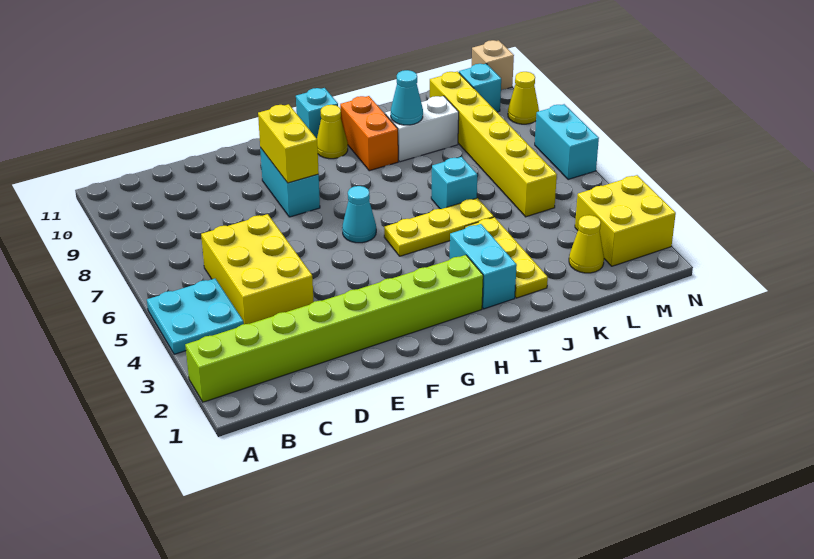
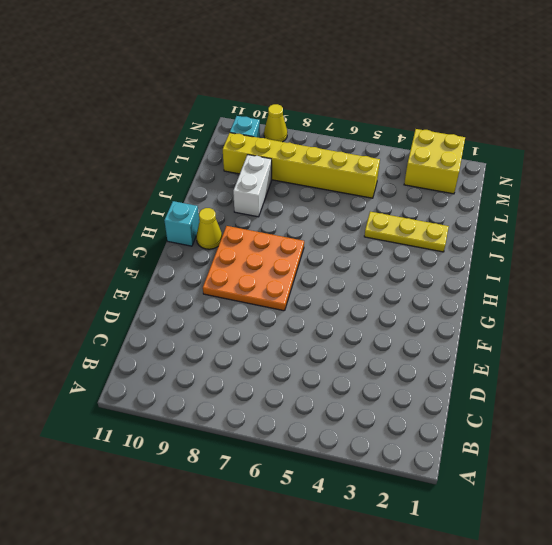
orange 3x3 plate [203,226,304,311] -> cyan 1x2 brick [260,148,320,217]
none -> lime 1x8 brick [185,255,483,402]
none -> cyan 2x2 plate [147,279,244,354]
none -> yellow 2x3 brick [201,214,314,324]

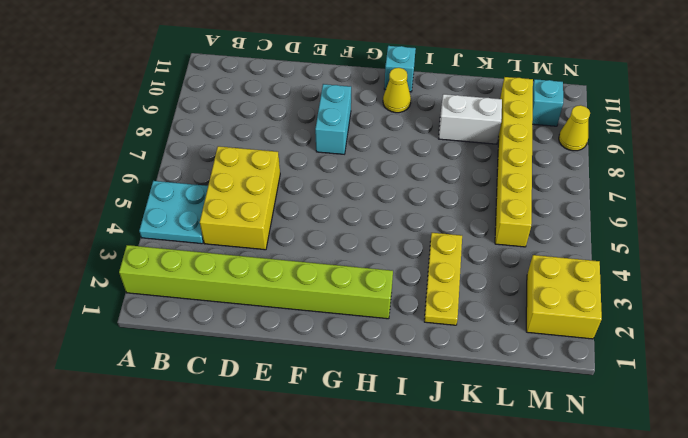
none -> cyan 1x1 cone [342,186,376,243]
none -> yellow 1x3 plate [384,198,494,256]
none -> cyan 1x2 brick [450,224,517,309]

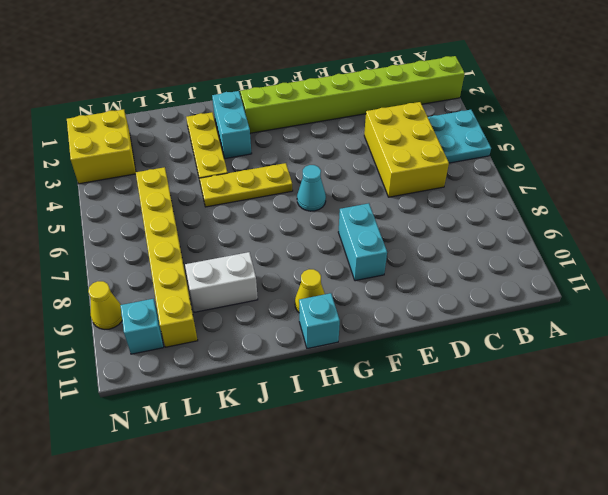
none -> orange 1x2 brick [340,96,398,171]
none -> cyan 1x1 brick [431,157,477,209]
none -> yellow 1x1 cone [569,215,604,273]

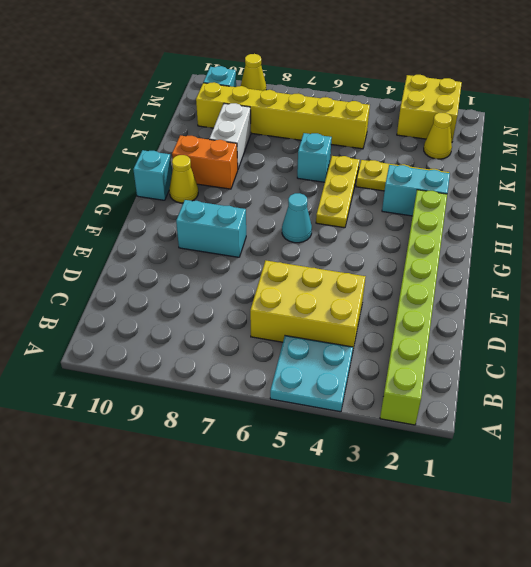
none -> cyan 1x2 brick [535,104,599,180]
none -> tan 1x1 brick [472,40,514,90]
none -> yellow 1x2 brick [258,104,319,183]

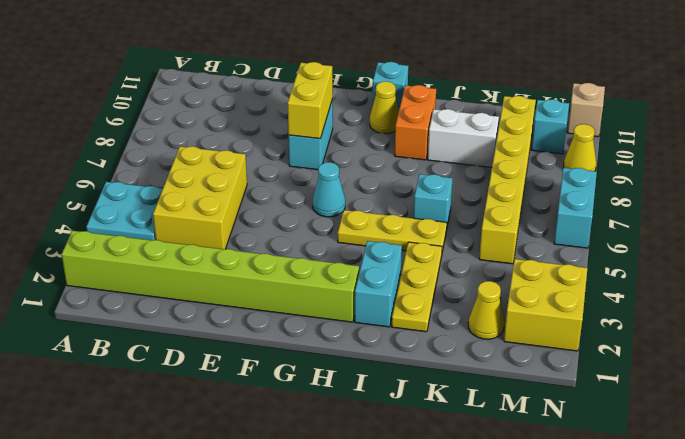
none -> cyan 1x1 cone [391,70,423,125]

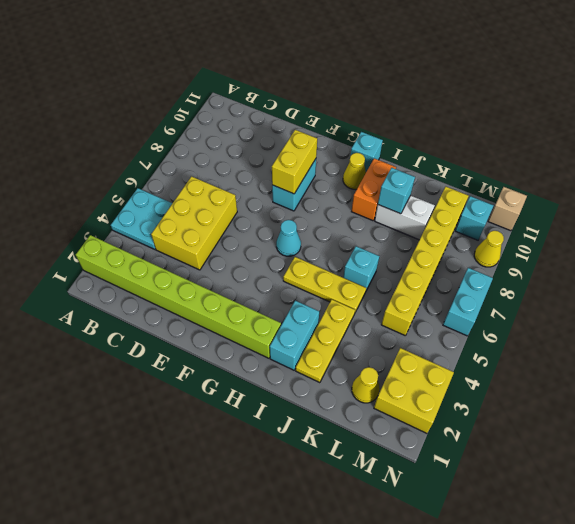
cyan 1x1 brick [378,168,415,214] -> cyan 1x1 cone [391,70,423,125]

